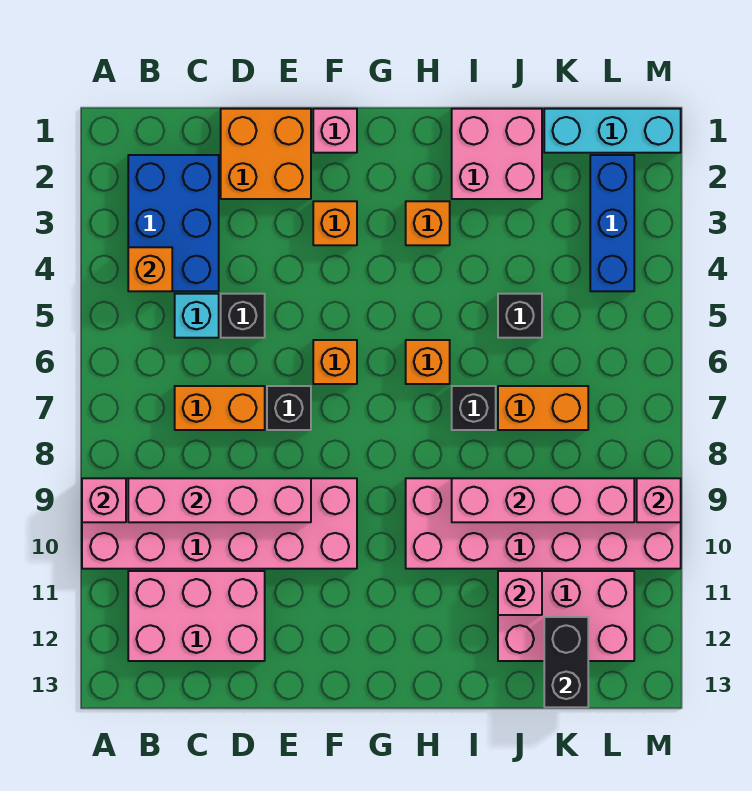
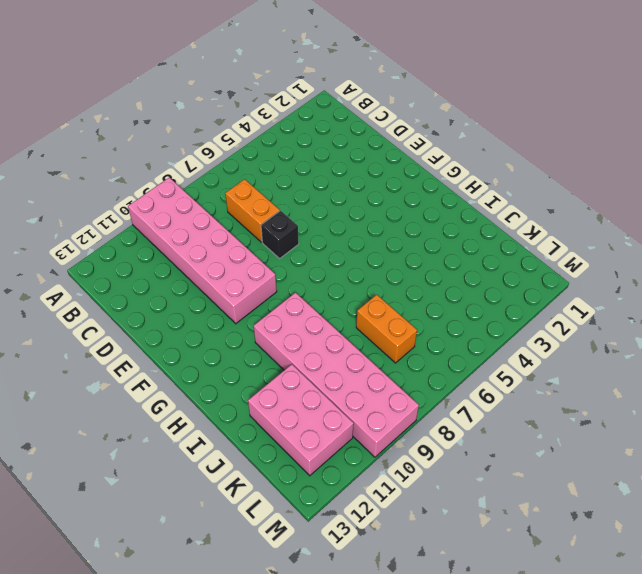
none -> blue 2x3 brick [128,155,219,291]
none -> pink 2x3 brick [128,571,265,661]
none -> cyan 1x1 brick [175,294,219,338]

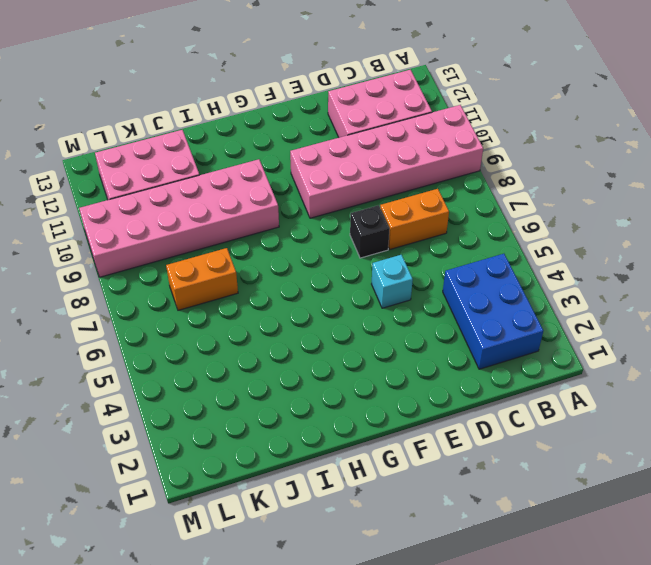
cyan 1x1 brick [372,255,413,308] -> cyan 1x1 brick moved to [175,294,219,338]
none -> orange 2x2 brick [221,109,311,199]
none -> black 1x1 brick [221,294,265,338]
none -> pink 1x1 brick [313,109,357,153]

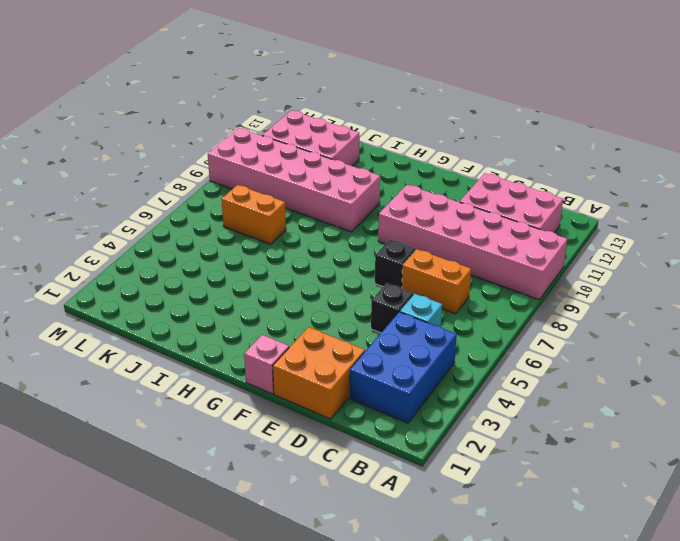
none -> orange 1x1 brick [313,201,357,245]
none -> orange 1x1 brick [313,340,357,384]
none -> orange 1x1 brick [406,201,450,245]

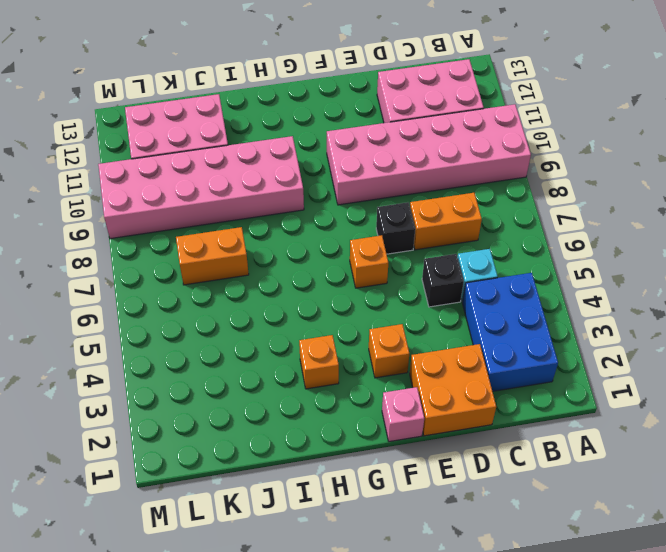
none -> orange 1x1 brick [406,340,450,384]
none -> pink 2x2 brick [452,109,542,199]
none -> black 1x1 brick [452,386,496,430]

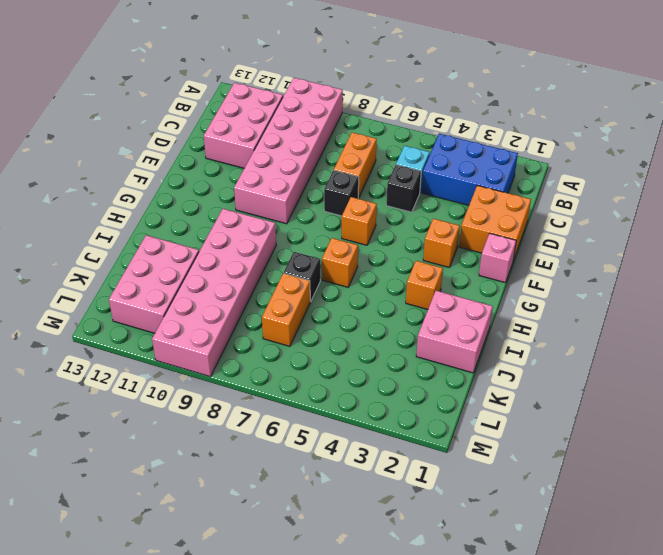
none -> black 1x1 brick [498,294,542,338]
none -> cyan 1x3 brick [544,109,681,153]
none -> blue 1x3 brick [590,155,634,291]

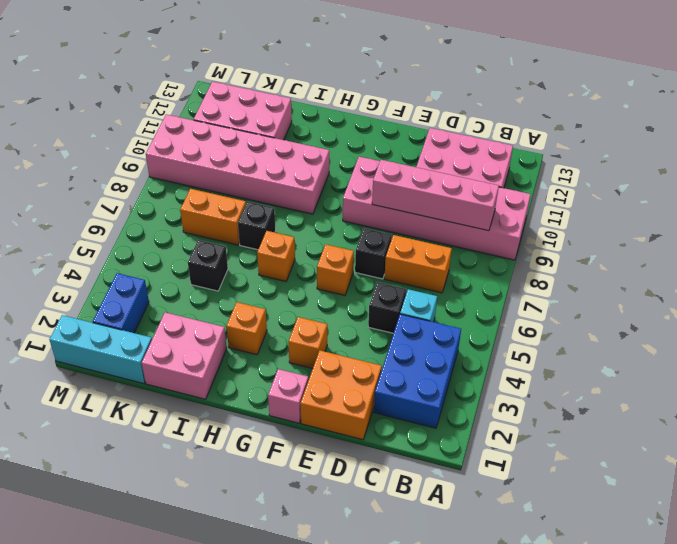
blue 1x2 brick [93,273,149,333] -> blue 1x3 brick [590,155,634,291]
none -> pink 1x1 brick [82,478,126,522]
none -> orange 1x1 brick [128,247,172,291]
none -> pink 1x4 brick [452,478,634,522]

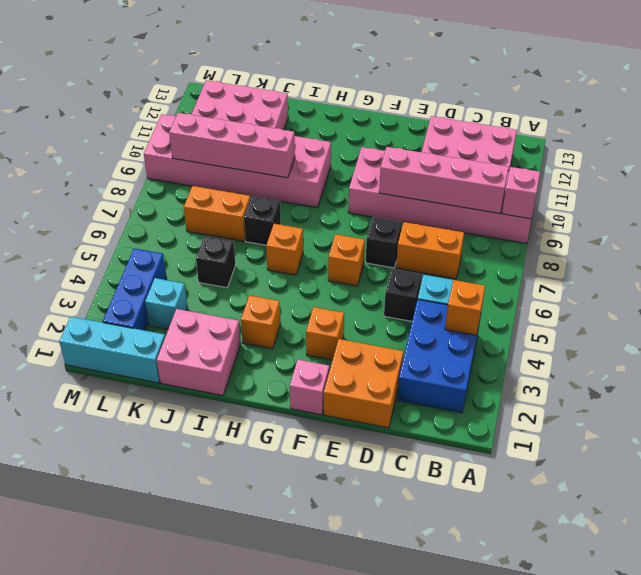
cyan 1x1 brick [145,278,187,329] -> none
none -> pink 1x1 brick [498,571,542,615]
none -> black 1x2 brick [544,617,588,707]
none -> pink 1x1 brick [637,478,681,522]

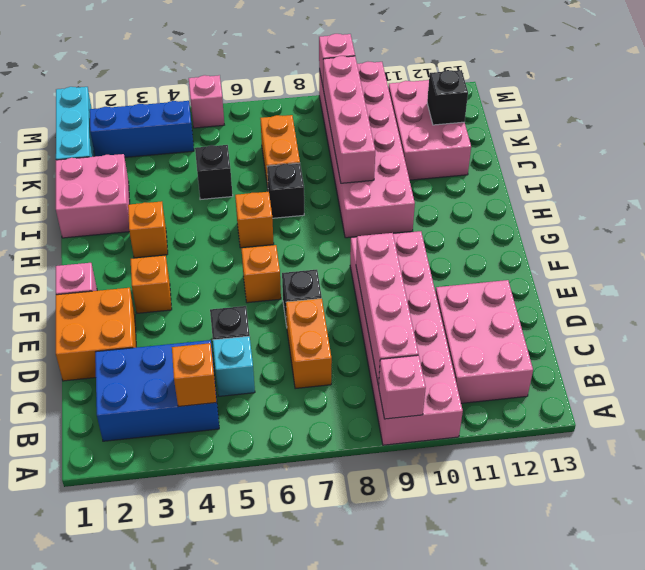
black 1x1 brick [427,70,468,125] -> black 1x2 brick [544,617,588,707]
pink 1x1 brick [189,75,224,128] -> pink 1x1 brick moved to [498,571,542,615]

